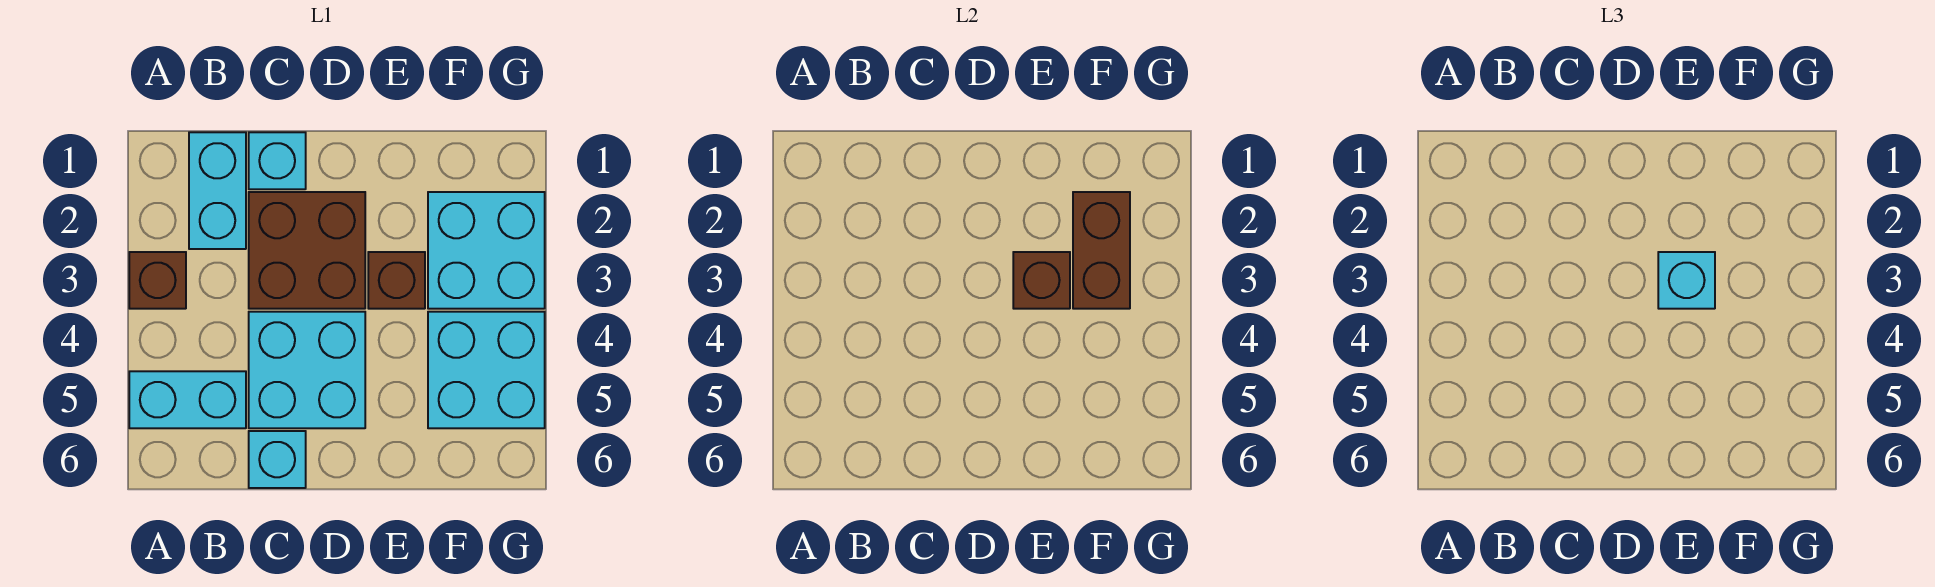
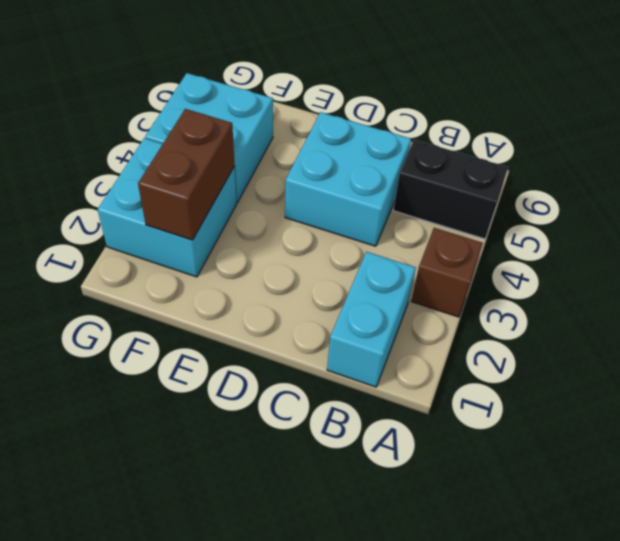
black 1x2 brick [393,140,508,239] -> cyan 1x2 brick [129,371,246,428]
none -> cyan 1x1 brick [249,132,306,189]
none -> brown 2x2 brick [249,192,365,309]
none -> cyan 1x1 brick [249,431,306,488]

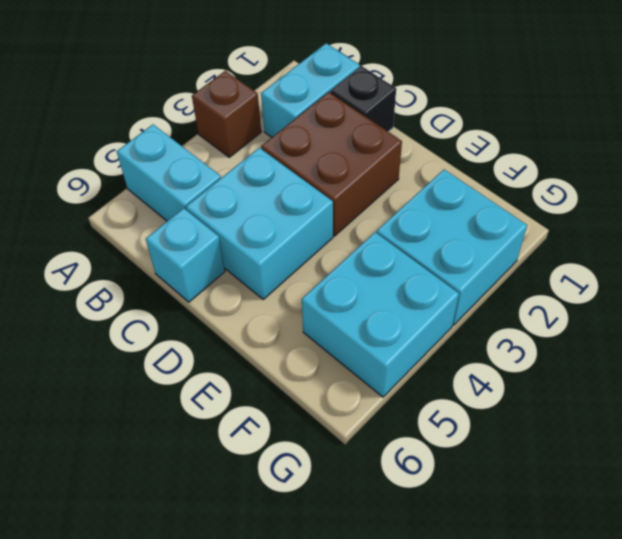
black 1x1 brick [330,66,396,132] -> cyan 1x1 brick [249,132,306,189]
none -> brown 1x1 brick [368,252,425,309]
none -> brown 1x1 brick [1013,252,1070,309]
none -> brown 1x2 brick [1073,192,1130,309]

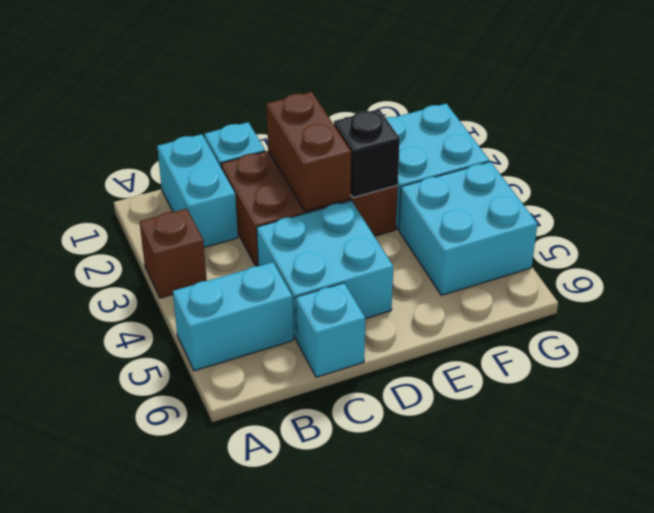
brown 1x2 brick [267,92,351,211] -> brown 1x2 brick moved to [1073,192,1130,309]
black 1x1 brick [334,109,400,198] -> brown 1x1 brick [1013,252,1070,309]
none -> cyan 1x1 brick [1658,252,1715,309]

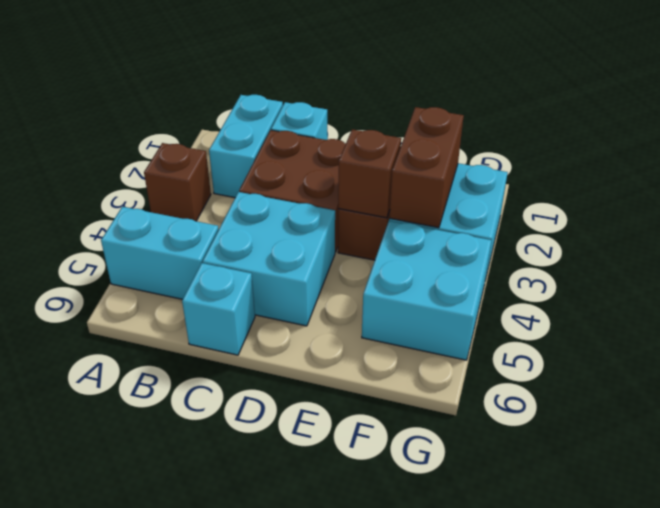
none -> cyan 1x1 brick [1658,252,1715,309]

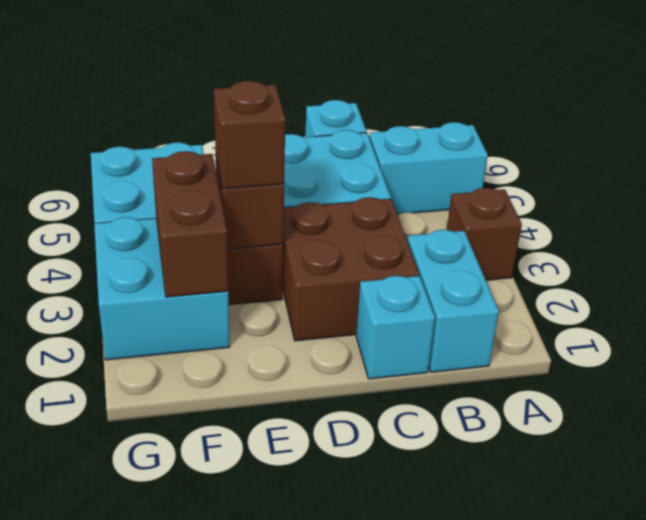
brown 1x1 brick [214,81,285,189] -> cyan 1x1 brick [1658,252,1715,309]

